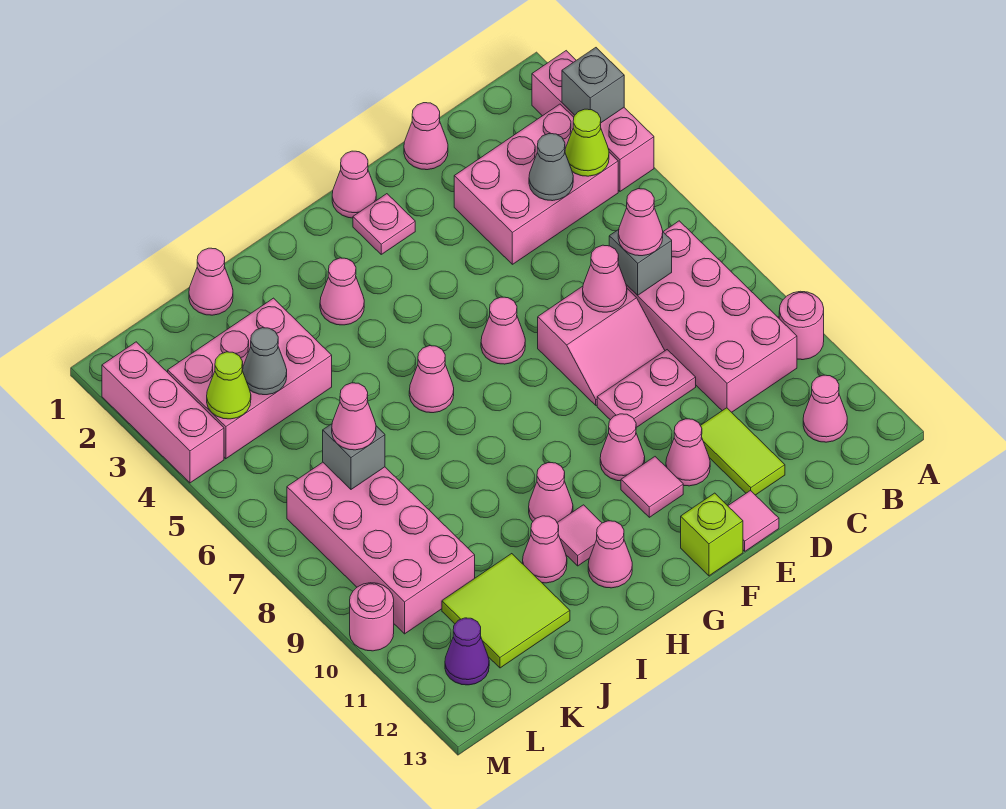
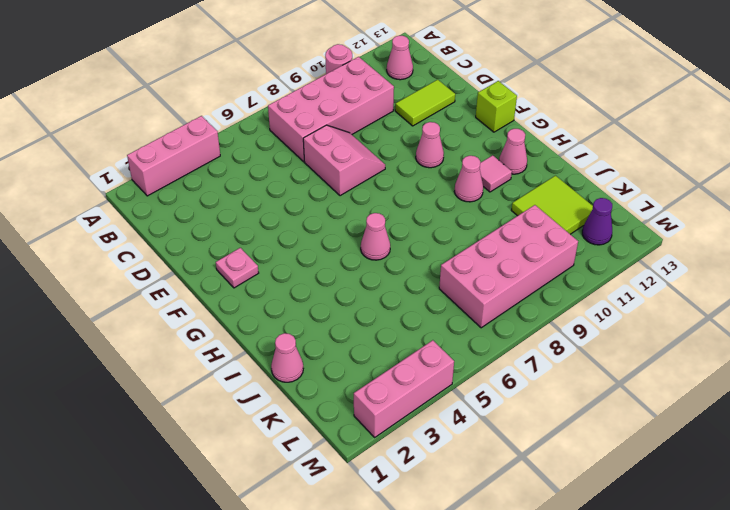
none -> pink 2x3 brick [454,104,618,264]
none -> pink 1x1 cone [404,103,448,170]
none -> pink 1x2 plate [597,350,696,428]
none -> pink 1x1 cone [666,419,710,486]

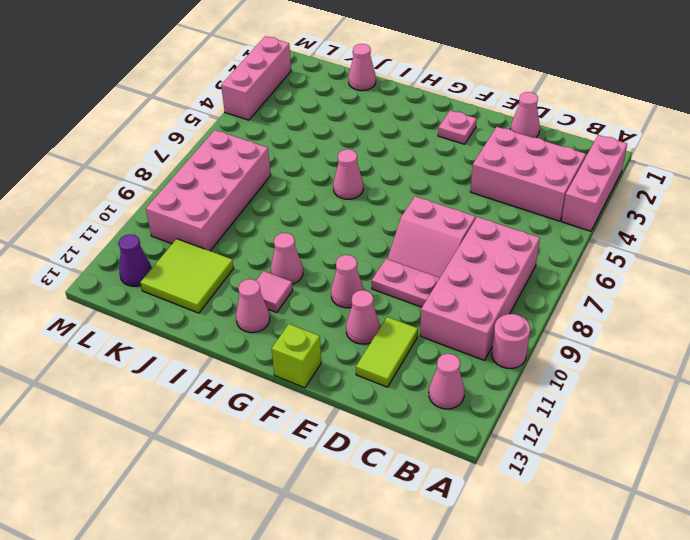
none -> pink 1x1 tile [728,490,779,551]
none -> pink 1x1 cone [332,151,376,218]
none -> pink 1x1 cone [481,297,525,364]
none -> pink 1x1 tile [621,457,683,517]

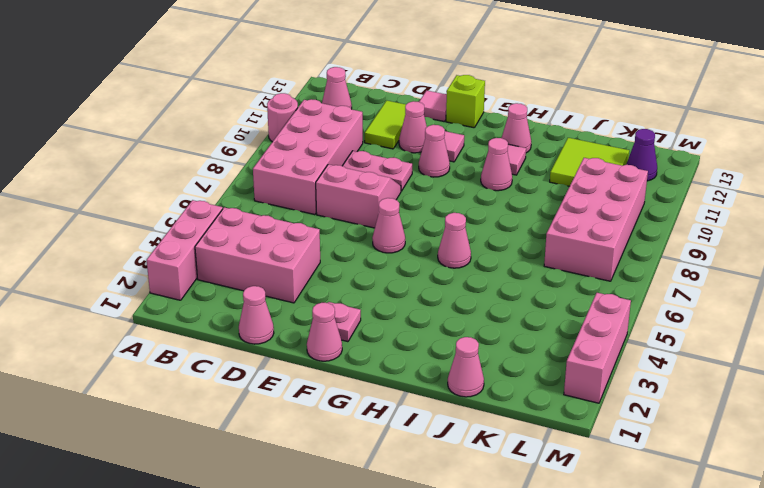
none -> pink 1x1 cone [320,258,364,325]
none -> pink 1x1 cone [523,516,567,583]
none -> pink 2x3 brick [168,298,332,459]
none -> pink 1x1 round brick [350,583,394,651]

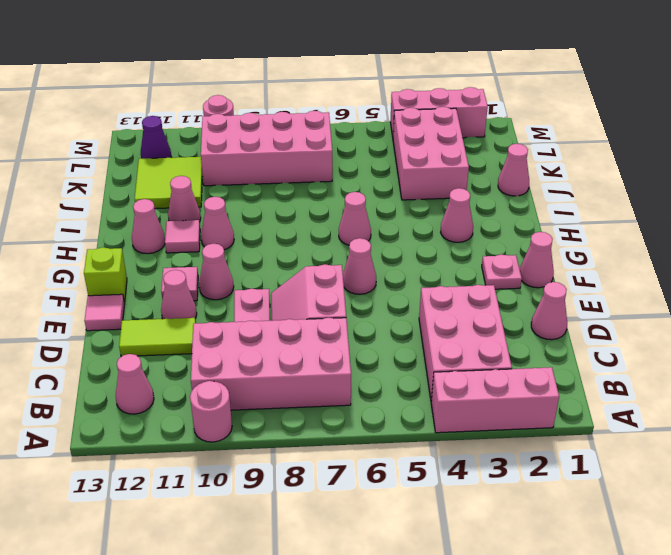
none -> grey 1x1 brick [562,48,624,123]
none -> lime 1x1 cone [565,109,609,176]
none -> grey 1x1 cone [529,134,573,201]
none -> grey 1x1 brick [609,229,672,295]

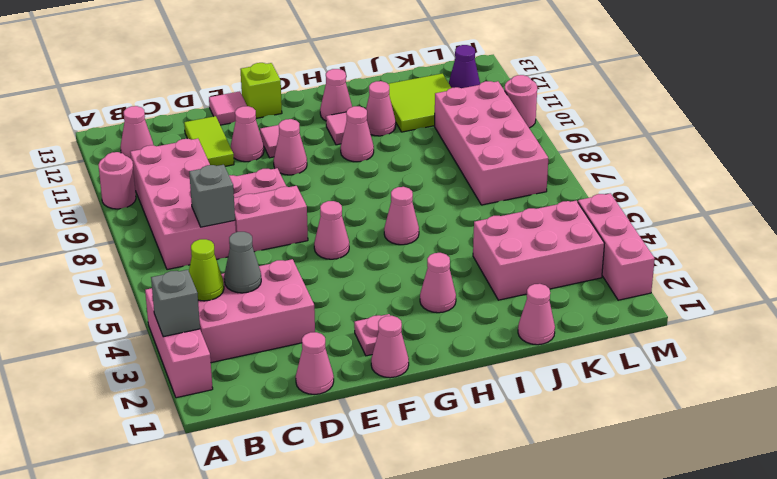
none -> pink 1x1 cone [583,245,627,312]
none -> grey 1x1 cone [242,328,287,395]
none -> grey 1x1 brick [323,424,385,489]
none -> lime 1x1 cone [207,352,251,419]

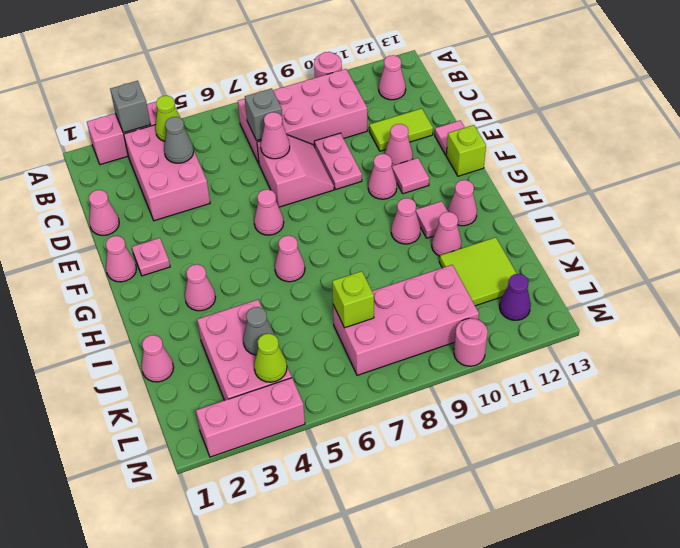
lime 1x1 brick [332,271,374,328] -> grey 1x1 brick [323,424,385,489]
none -> pink 1x1 cone [618,189,663,256]
none -> pink 1x1 cone [332,383,376,450]

